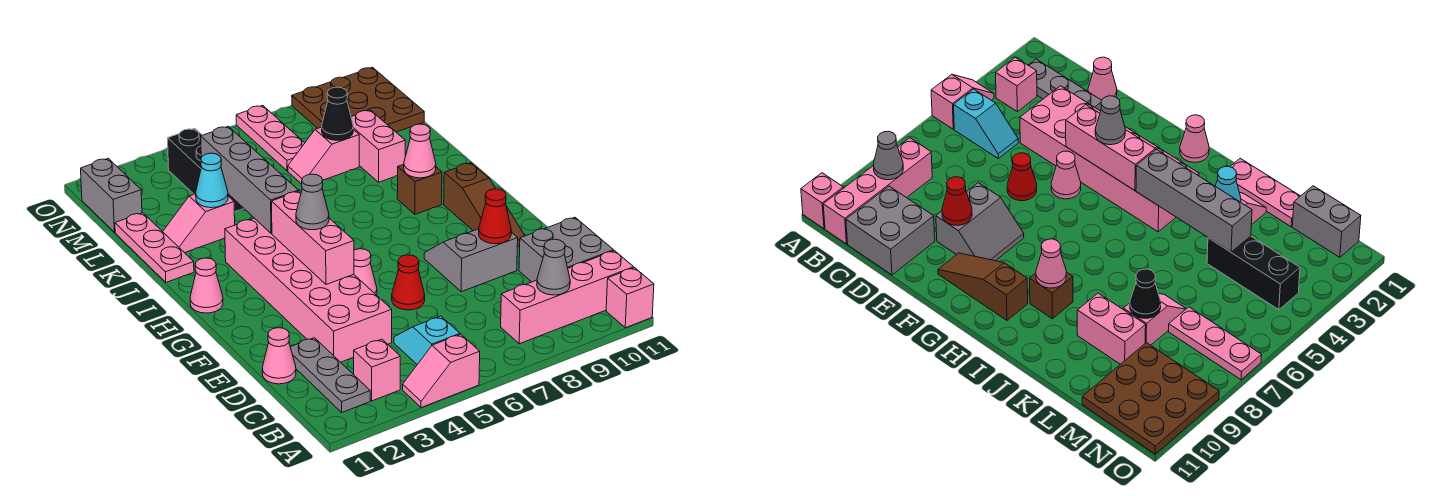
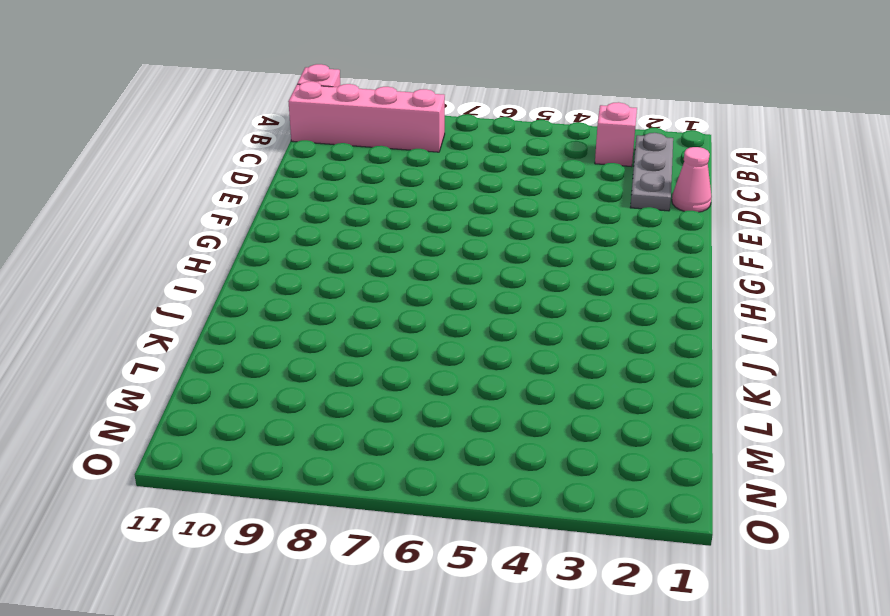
none -> pink 1x2 slope [403,334,480,408]
none -> cyan 1x2 slope [394,316,460,365]
none -> grey 2x2 brick [519,217,614,282]
none -> pink 2x6 brick [225,218,392,362]

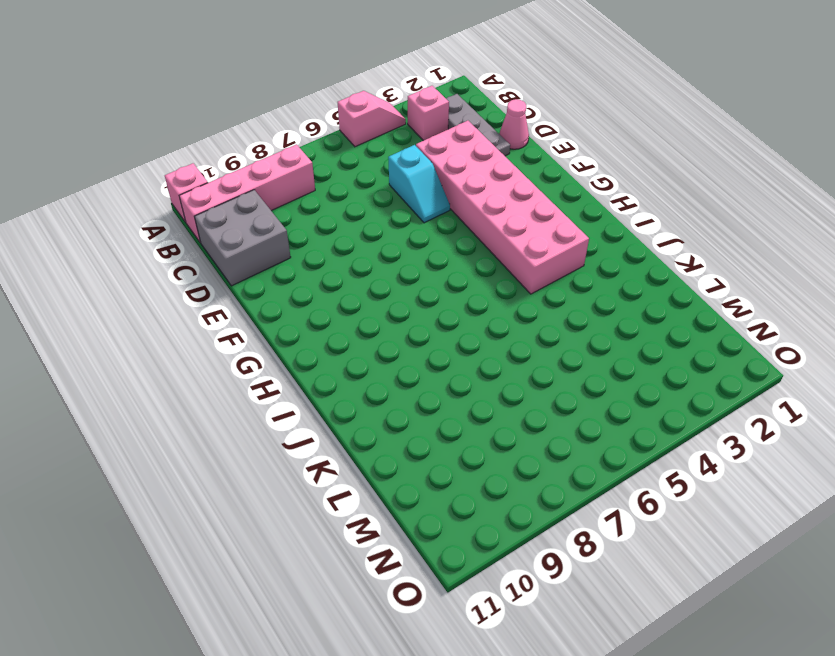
cyan 1x2 slope [388,145,450,223] -> cyan 1x2 slope moved to [394,316,460,365]
none -> red 1x1 cone [392,255,425,310]
none -> grey 2x2 slope [424,229,518,292]
none -> pink 1x1 cone [354,249,377,295]
none -> brown 1x3 slope [444,163,525,247]

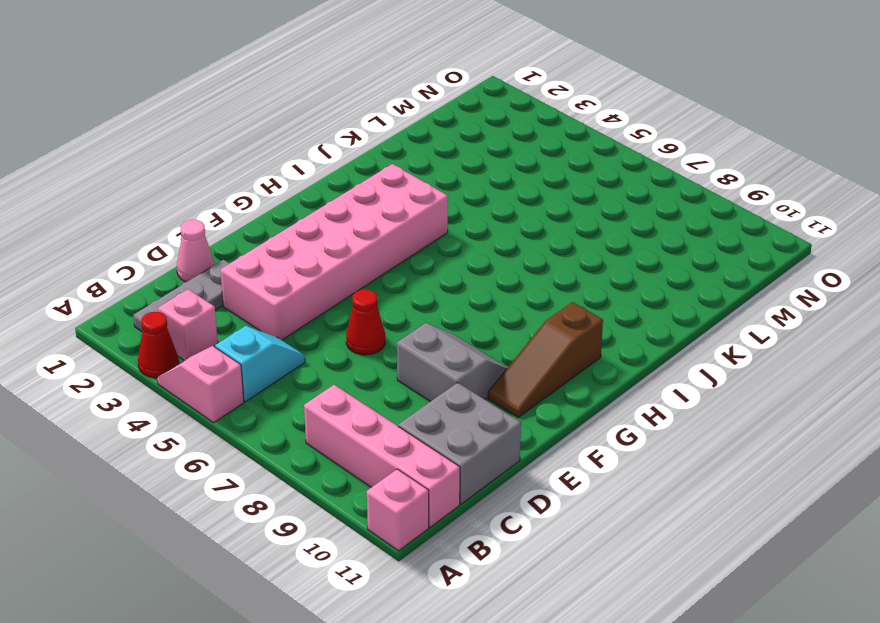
red 1x1 cone [138,312,178,378] -> red 1x1 cone moved to [479,189,511,244]
none -> pink 1x1 cone [354,249,377,295]
none -> pink 1x1 cone [190,258,223,313]
none -> brown 1x1 brick [397,164,442,214]
none -> pink 1x3 plate [115,213,194,282]

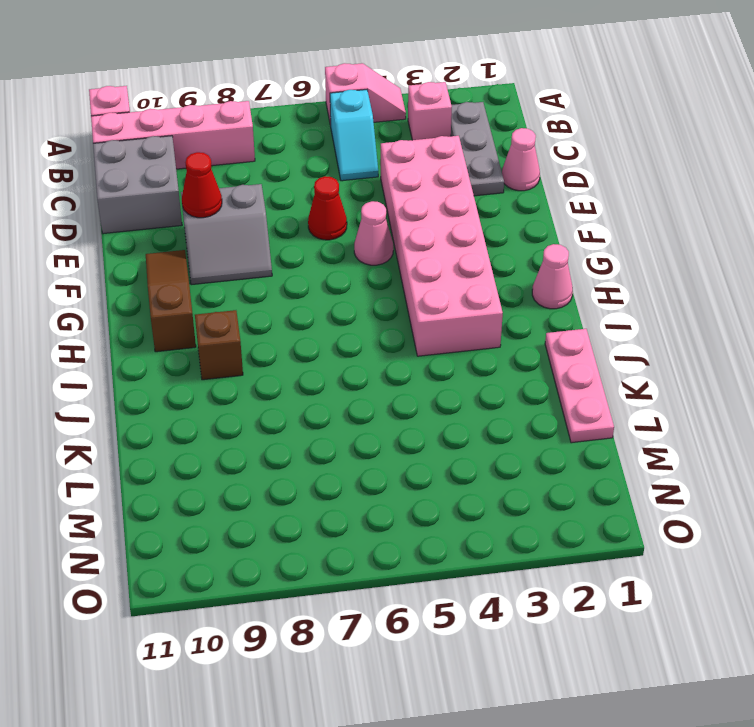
none -> pink 1x2 slope [163,194,235,253]
none -> pink 1x2 brick [351,110,405,182]
none -> black 1x3 brick [168,128,244,212]
none -> pink 1x2 slope [288,127,359,184]

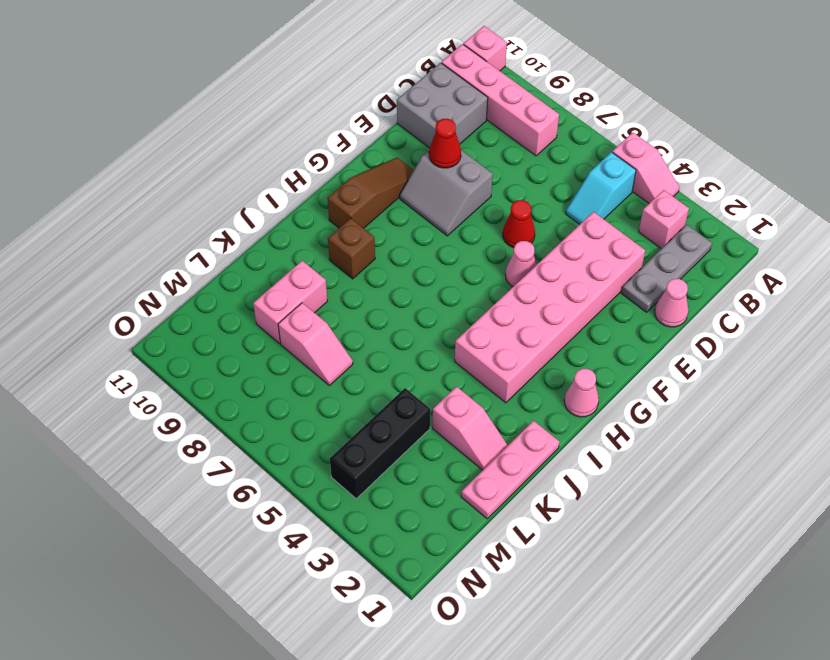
none -> grey 1x2 brick [81,158,142,232]
none -> pink 1x3 plate [236,106,305,171]
none -> brown 3x3 plate [292,67,424,132]
none -> grey 1x1 cone [537,239,570,295]

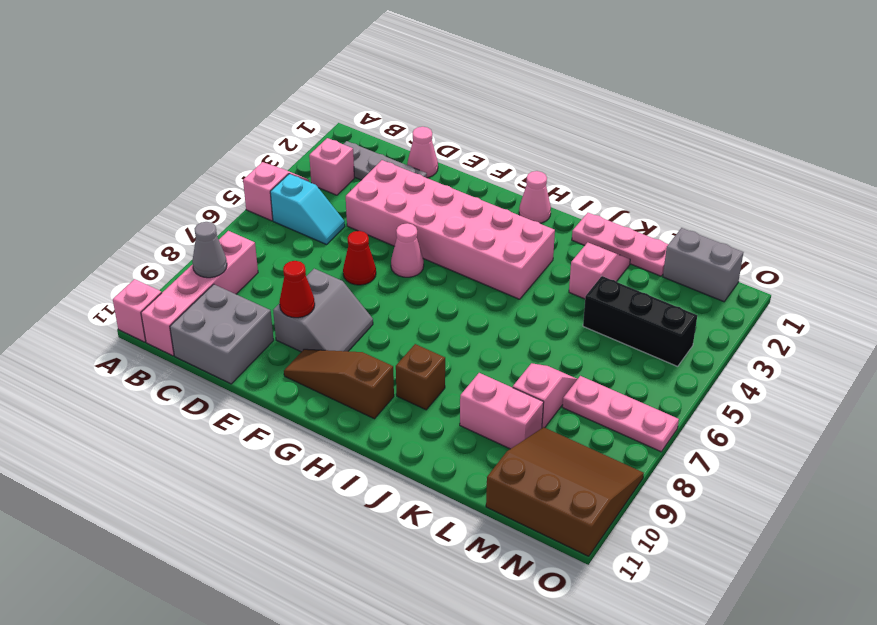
brown 3x3 slope [486,427,644,556] -> brown 3x3 plate [292,67,424,132]
none -> pink 1x3 brick [272,191,354,284]
none -> grey 1x4 brick [201,126,299,234]
none -> pink 1x1 cone [404,124,436,178]
none -> cyan 1x1 cone [196,153,228,208]

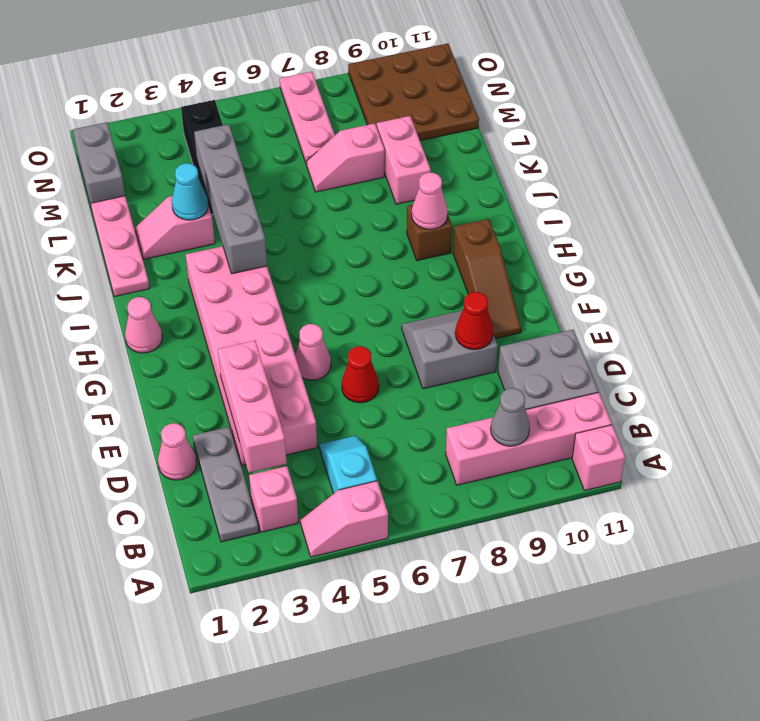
pink 1x3 brick [218,341,287,473] -> pink 1x3 brick moved to [272,191,354,284]
none -> black 1x1 cone [322,87,353,140]
none -> grey 1x1 cone [296,174,329,230]

